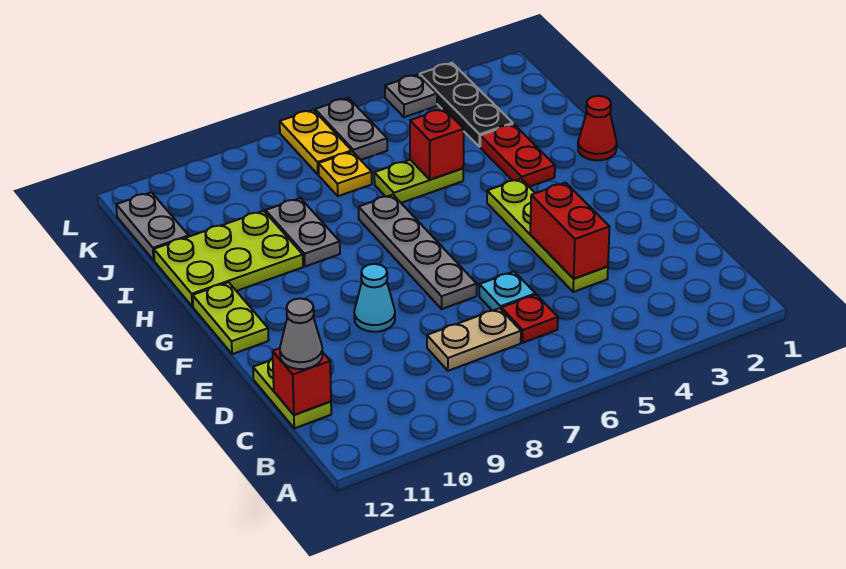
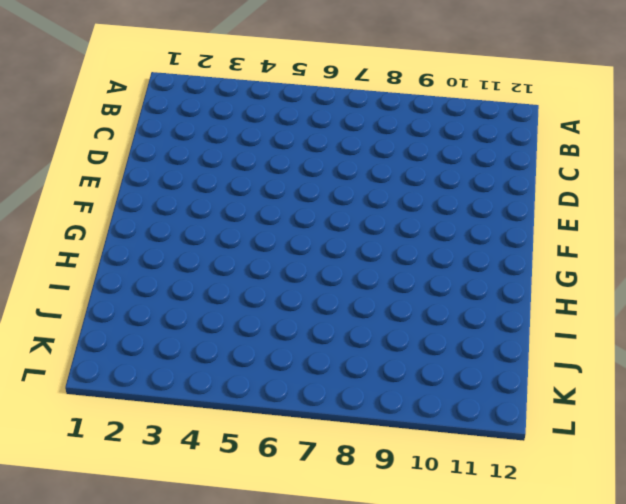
none -> red 1x1 plate [501,295,558,343]
none -> tan 1x2 plate [427,308,521,371]
none -> lime 1x2 plate [253,359,331,428]

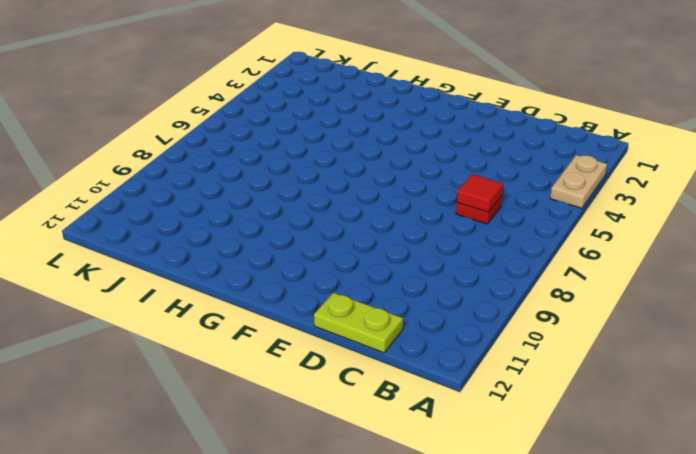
tan 1x2 plate [550,155,607,208] -> tan 1x2 plate moved to [427,308,521,371]
red 1x1 tile [457,174,503,212] -> none
none -> lime 1x4 plate [487,179,608,292]
none -> cyan 1x1 plate [479,271,535,311]
none -> grey 1x4 plate [359,195,477,309]

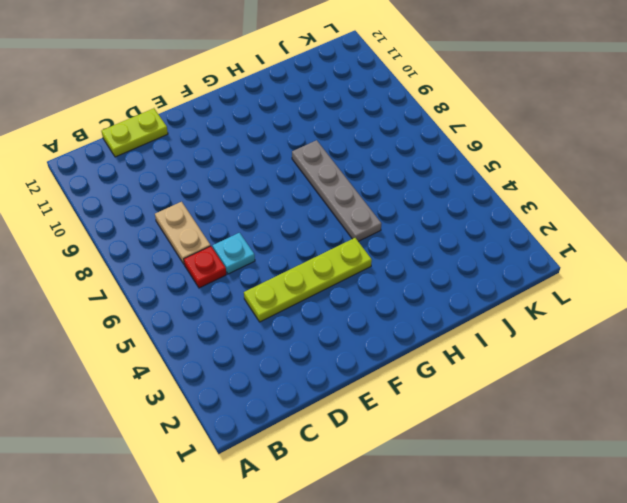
grey 1x4 plate [292,140,381,241] -> grey 1x4 plate turned to [359,195,477,309]
none -> cyan 1x1 cone [354,264,395,332]
none -> lime 1x2 plate [193,282,269,354]
none -> red 1x1 cone [578,96,617,160]

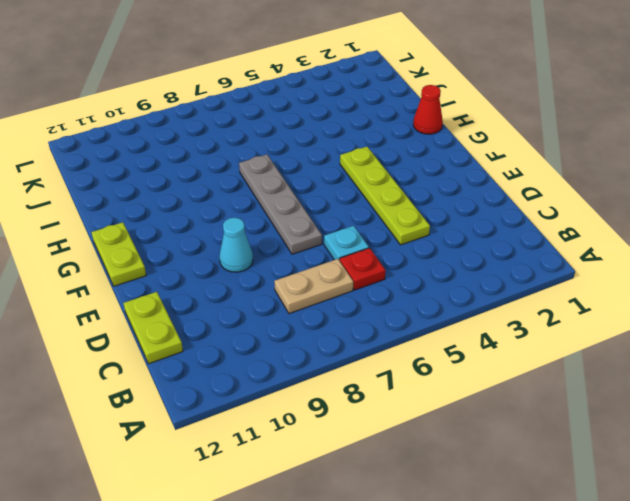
none -> red 1x2 plate [480,124,555,187]
none -> grey 1x2 plate [266,198,340,266]
none -> lime 2x3 plate [154,211,303,307]

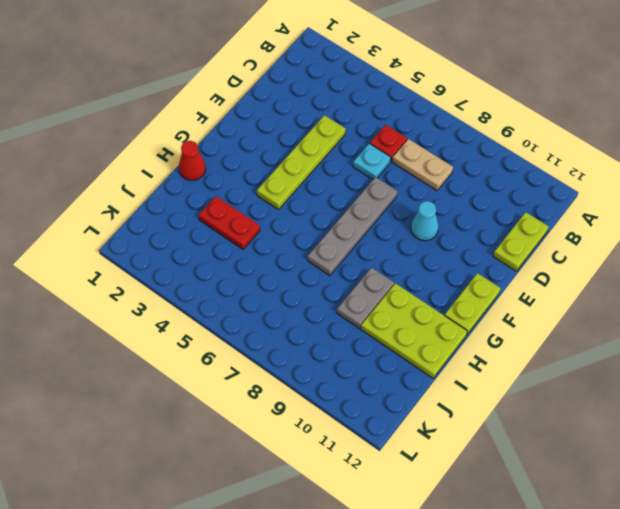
red 1x2 plate [199,196,260,249] -> red 1x2 plate turned to [480,124,555,187]
none -> lime 1x2 plate [374,160,463,203]
none -> black 1x3 plate [420,63,513,147]
none -> yellow 1x1 plate [319,152,372,196]

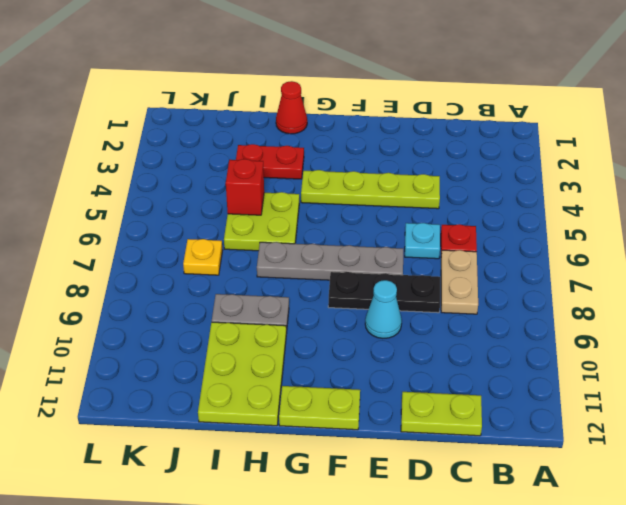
black 1x3 plate [328,272,440,313] -> black 1x3 plate moved to [420,63,513,147]
lime 2x2 plate [224,192,299,251] -> lime 1x2 plate [374,160,463,203]
none -> grey 1x2 plate [116,192,189,260]
none -> grey 1x2 plate [315,98,387,160]
none -> yellow 1x2 plate [280,110,352,175]

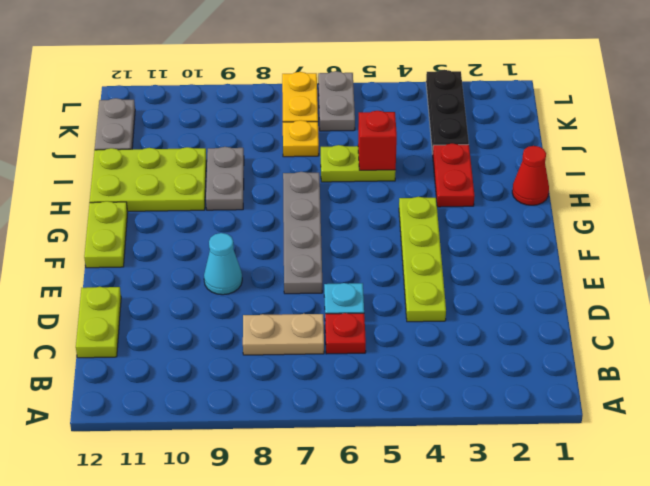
none -> grey 1x1 plate [385,74,437,117]
none -> red 1x1 brick [272,348,331,415]
none -> red 1x2 brick [530,183,610,279]

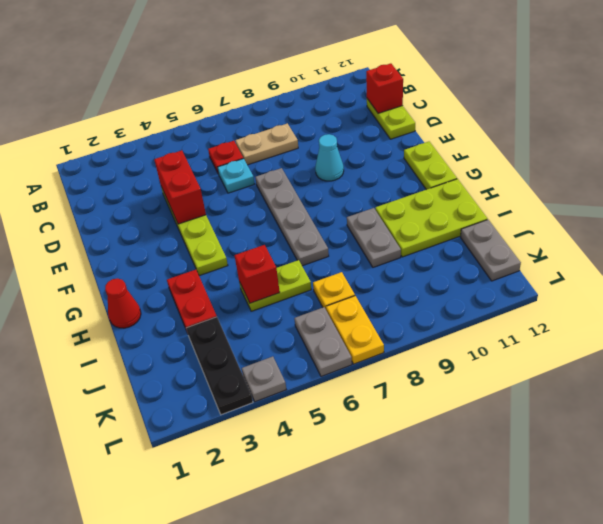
none -> grey 1x1 cone [280,298,322,369]

